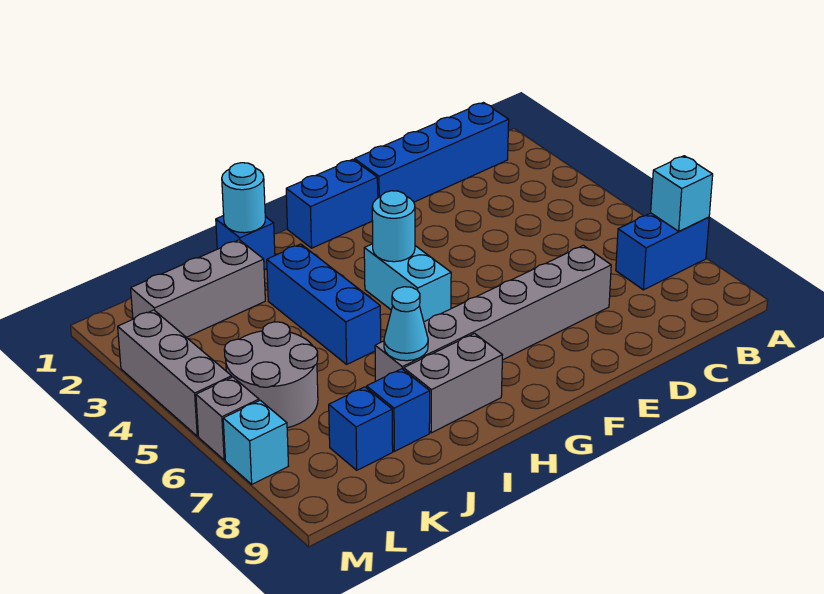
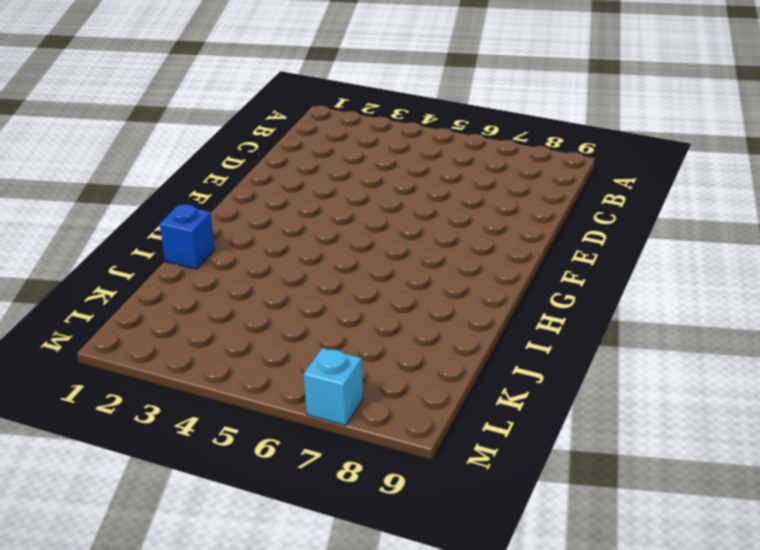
none -> blue 1x2 brick [616,213,709,290]
none -> blue 1x4 brick [355,103,509,202]
none -> grey 1x6 brick [375,245,611,381]

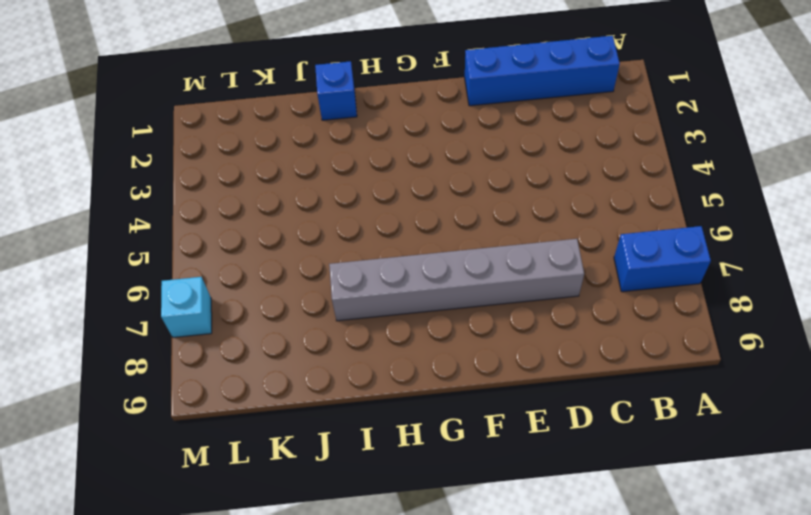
none -> blue 1x2 brick [286,159,378,248]
none -> cyan 1x2 brick [364,244,451,322]
none -> grey 1x2 brick [404,333,502,433]

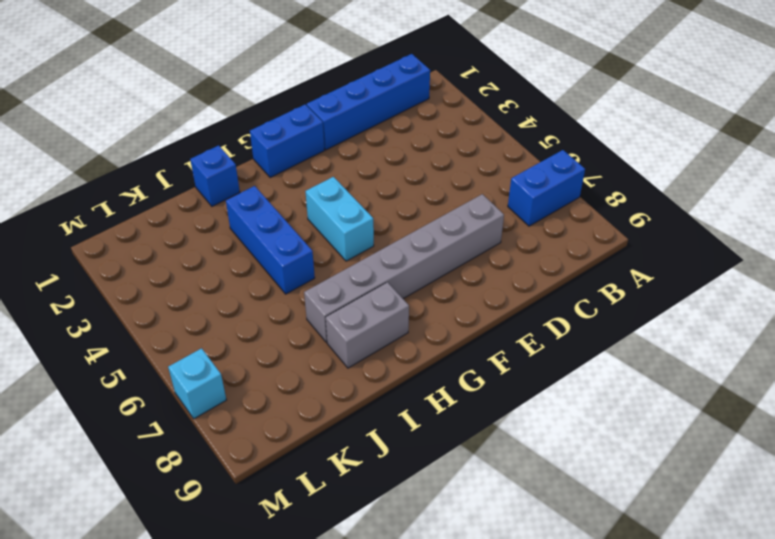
none -> grey 1x3 brick [131,240,265,337]
none -> blue 1x1 brick [367,369,430,451]
none -> grey 2x2 round brick [224,322,318,428]

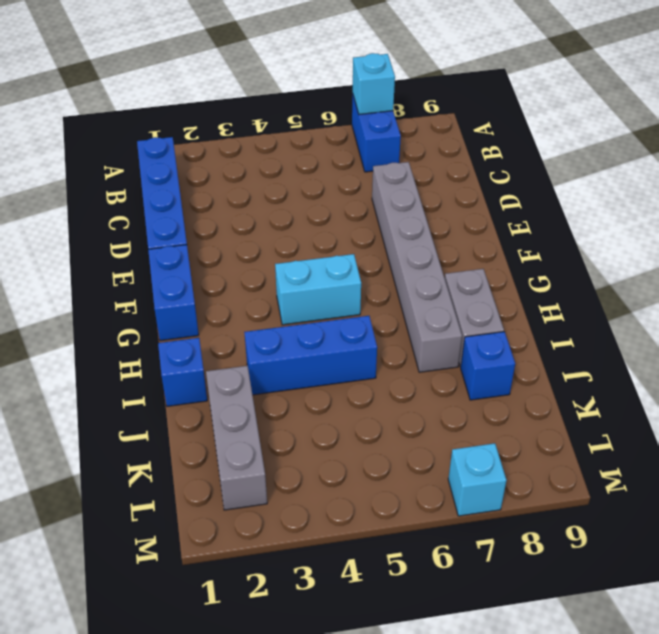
none -> grey 2x2 round brick [224,322,318,428]
none -> blue 1x1 brick [329,387,393,470]
none -> grey 1x3 brick [118,310,232,436]

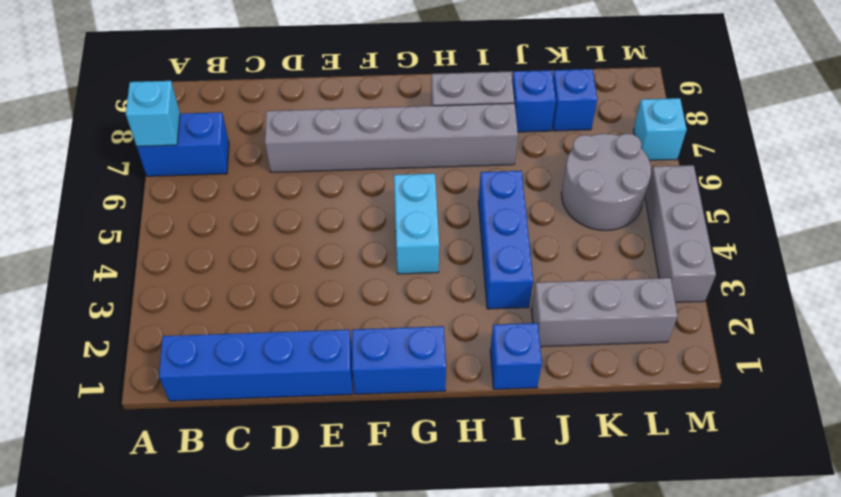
none -> grey 1x1 brick [196,377,259,460]
none -> cyan 1x1 round brick [372,191,415,262]
none -> cyan 1x1 round brick [222,163,265,233]

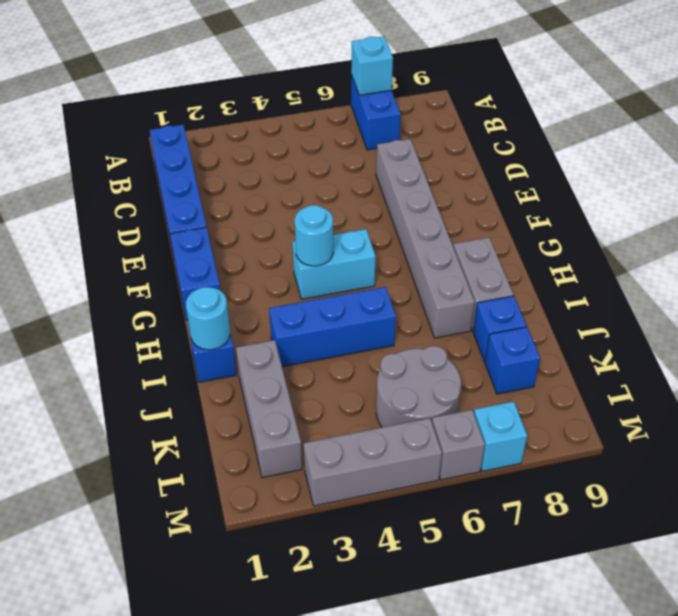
none -> cyan 1x1 cone [384,287,428,361]

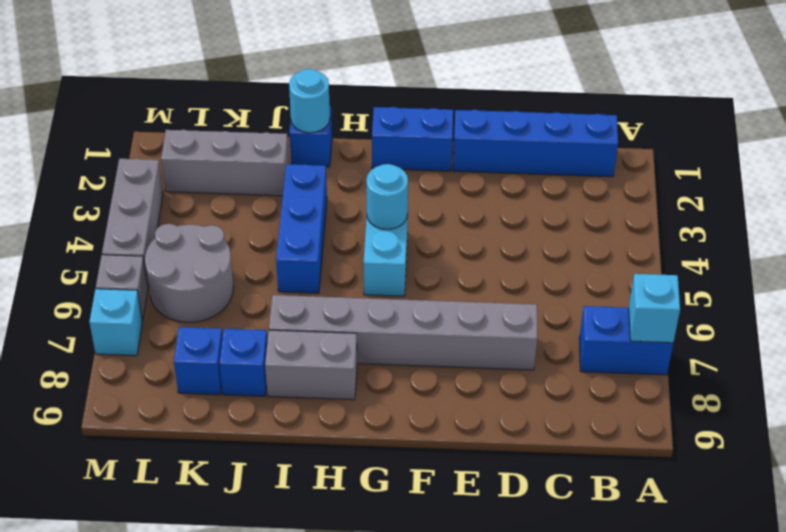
none -> cyan 1x1 cone [384,287,428,361]

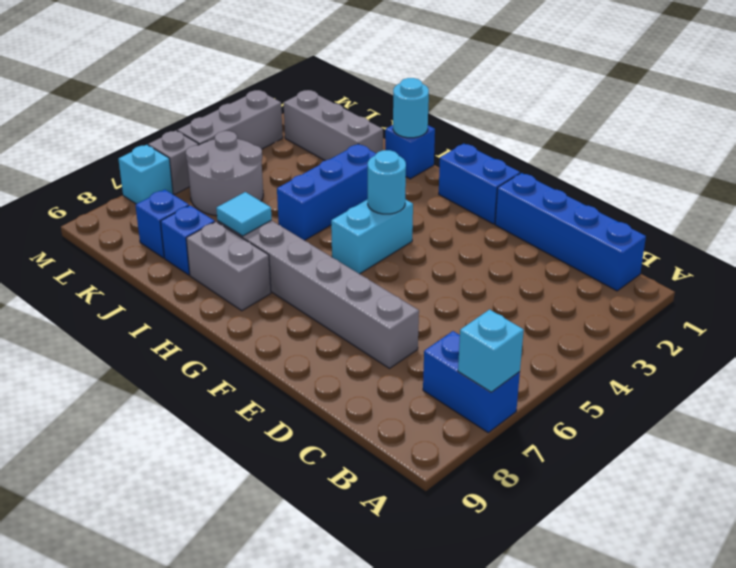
cyan 1x1 tile [216,192,272,236] -> cyan 1x1 cone [384,287,428,361]

